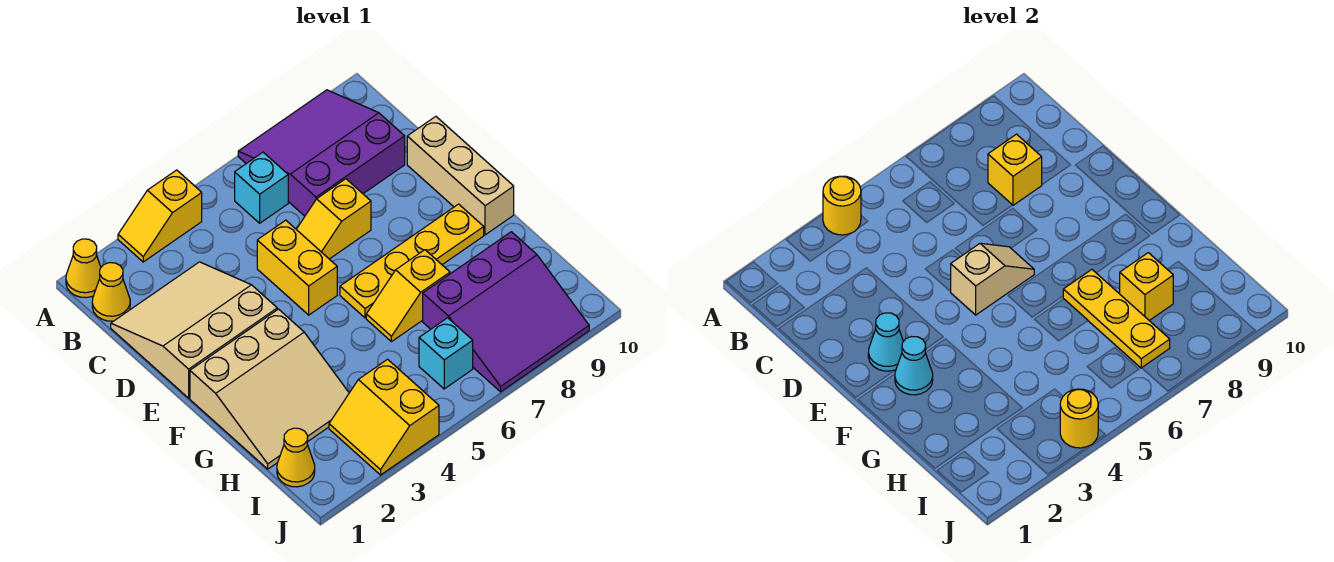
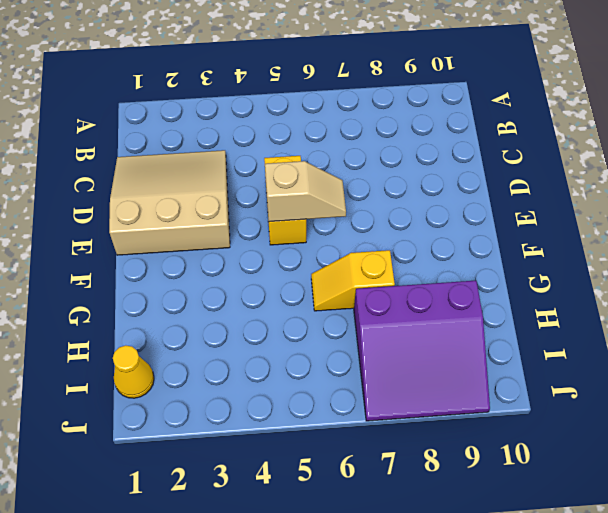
none -> yellow 1x1 cone [66,239,101,298]
none -> yellow 1x2 slope [118,170,202,262]
none -> purple 3x3 slope [238,90,405,216]

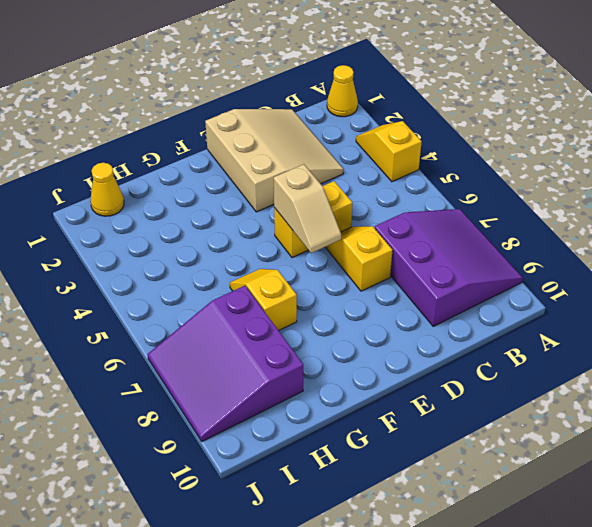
none -> yellow 1x1 cone [92,263,130,321]
none -> cyan 1x1 brick [235,152,288,223]
none -> tan 1x3 brick [407,116,514,235]

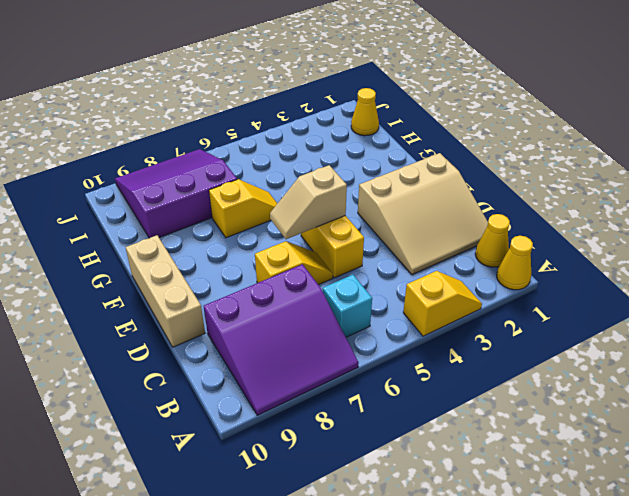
none -> tan 3x3 slope [190,309,349,469]
none -> yellow 1x4 plate [340,204,484,318]
none -> yellow 2x2 slope [329,359,439,475]

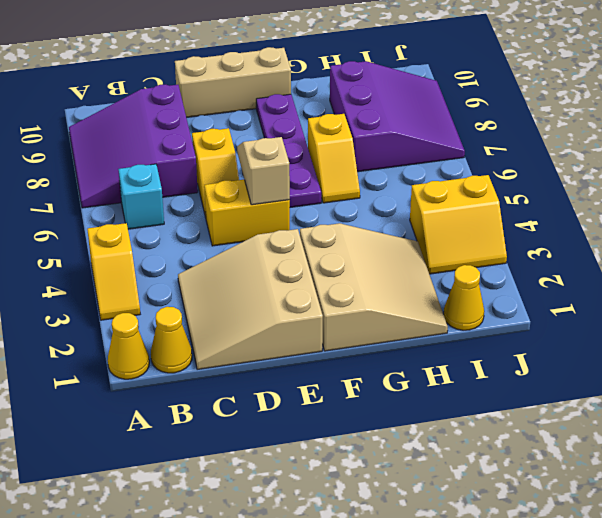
purple 1x4 plate [256,94,321,207] -> yellow 1x4 plate [340,204,484,318]
none -> cyan 1x1 brick [419,318,473,389]
none -> yellow 1x1 round brick [823,176,861,235]
none -> yellow 1x1 brick [988,134,1042,205]

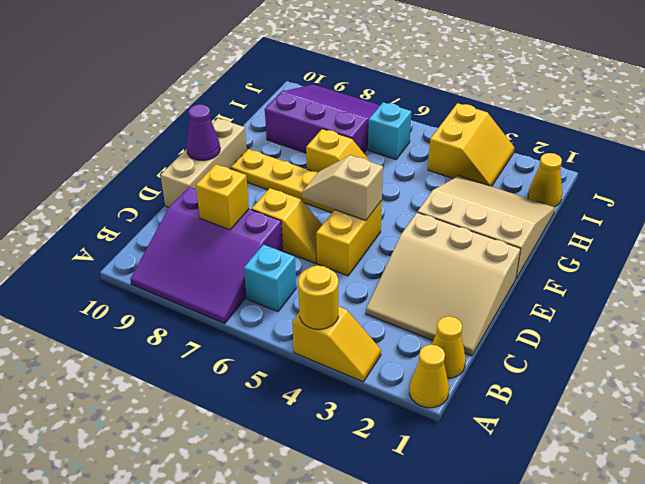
purple 1x1 cone [186,104,220,161] -> none
none -> cyan 1x1 cone [868,313,903,371]
none -> cyan 1x1 cone [895,337,933,395]
none -> yellow 1x3 plate [1063,270,1170,368]

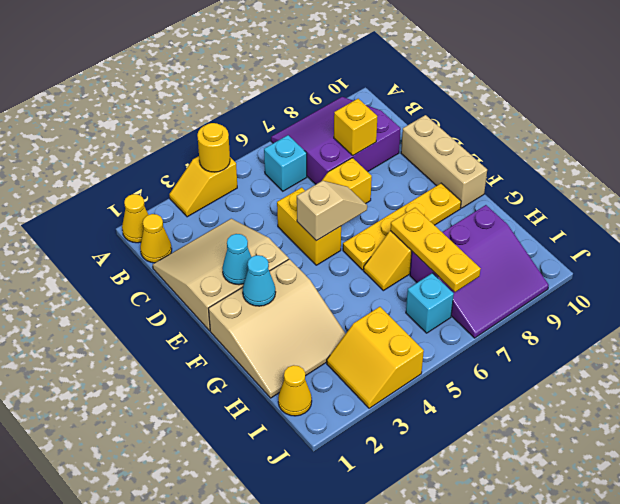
none -> yellow 1x1 brick [1120,253,1173,320]
none -> yellow 1x1 round brick [1060,389,1098,448]

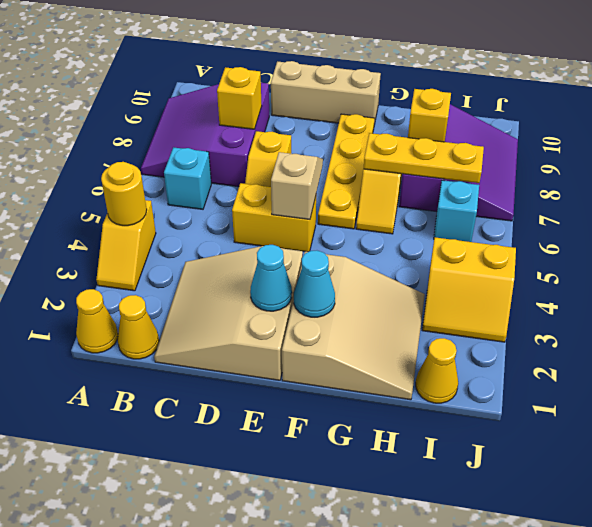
none -> yellow 1x1 round brick [1060,389,1098,448]

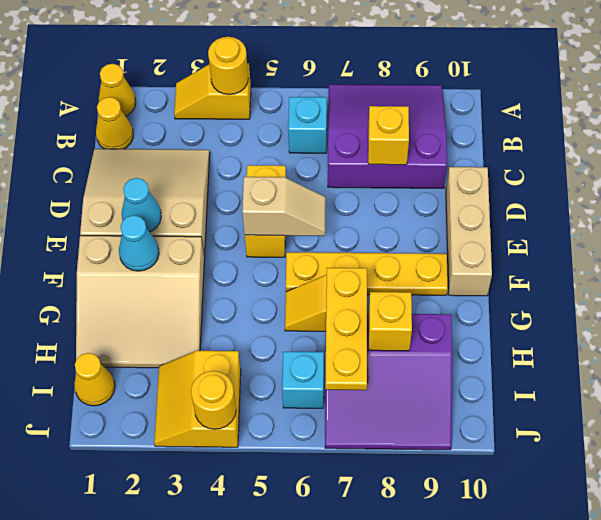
none -> yellow 1x2 slope [296,179,371,259]

